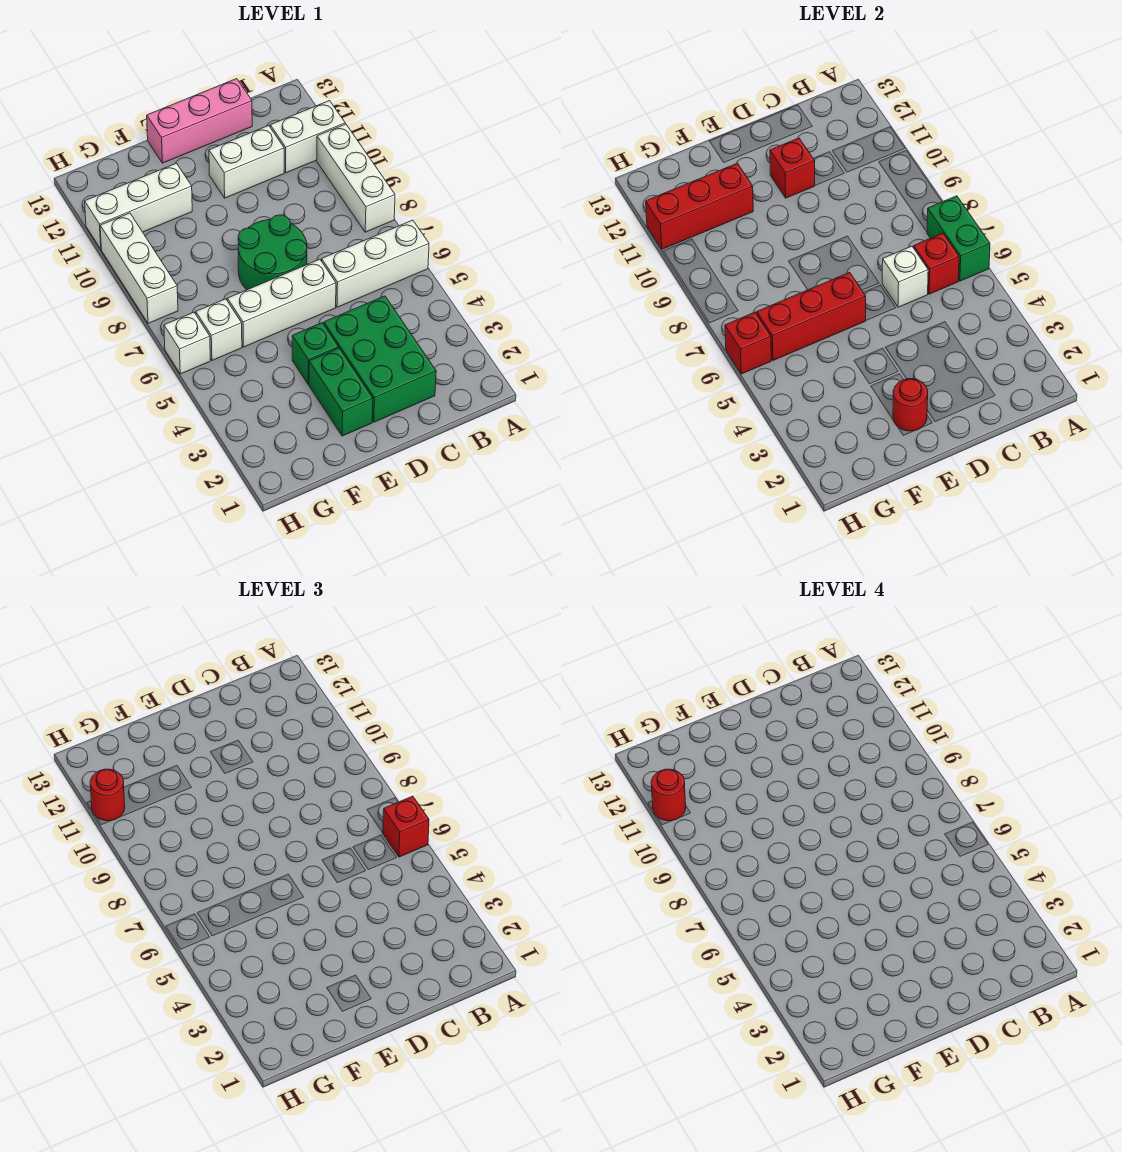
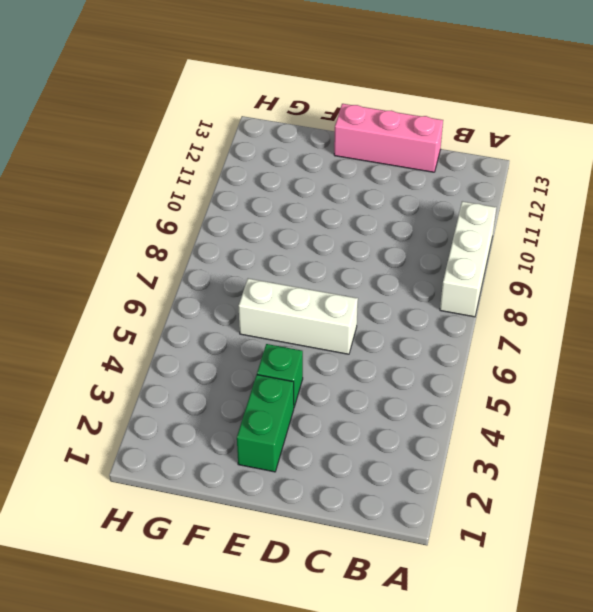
none -> white 1x3 brick [322,220,429,307]
none -> white 1x2 brick [270,101,345,173]
none -> green 2x3 brick [324,296,436,422]

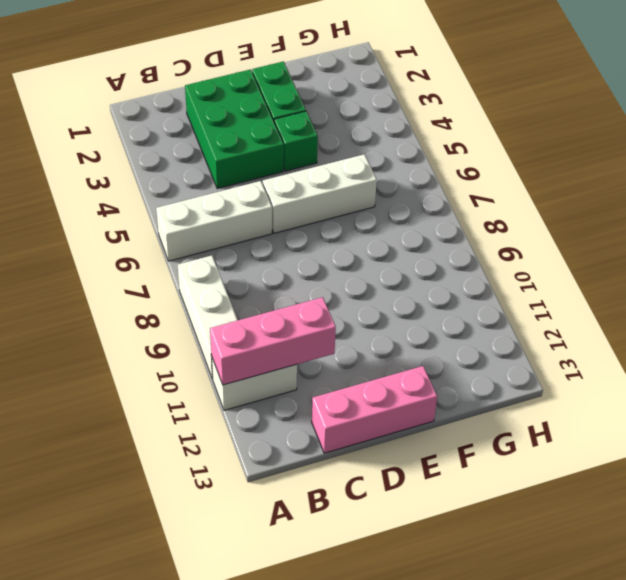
pink 1x3 brick [210,297,336,385] -> none
none -> white 1x2 brick [209,125,284,198]
none -> green 2x2 round brick [238,215,307,290]
none -> white 1x3 brick [85,163,192,249]

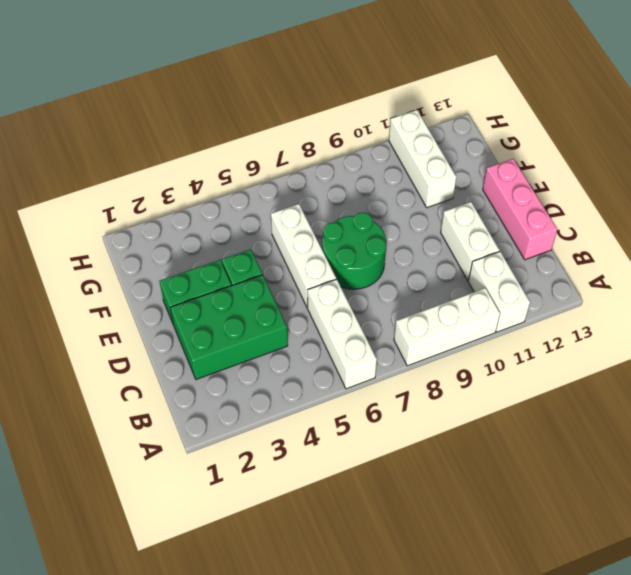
none -> white 1x1 brick [196,299,242,360]
none -> white 1x1 brick [164,312,210,374]
none -> white 1x3 brick [100,213,178,324]

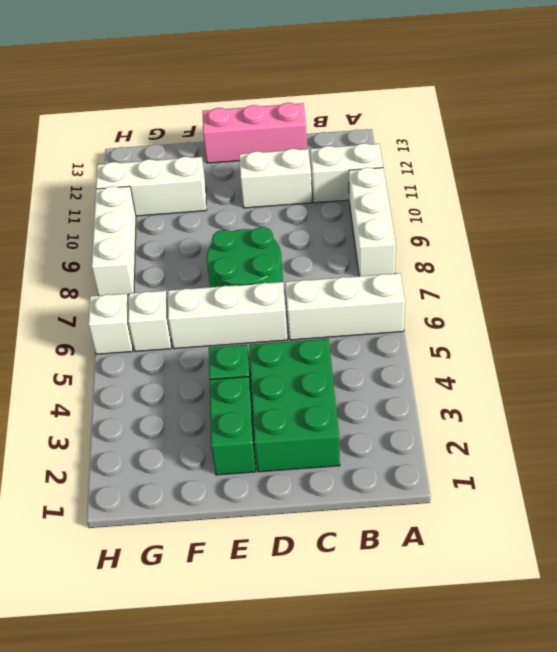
none -> green 1x2 brick [927,196,990,281]
none -> red 1x1 brick [914,233,959,294]
none -> white 1x1 brick [882,246,928,307]

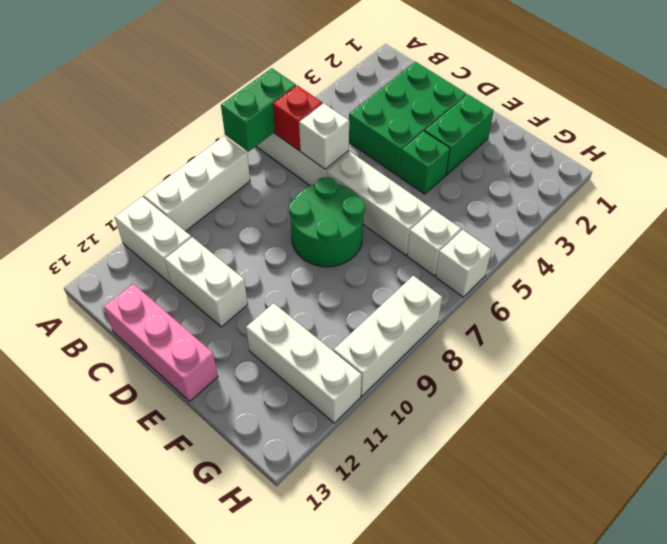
none -> red 1x1 brick [770,138,815,198]
none -> red 1x1 round brick [893,379,928,431]
none -> red 1x3 brick [757,272,866,360]

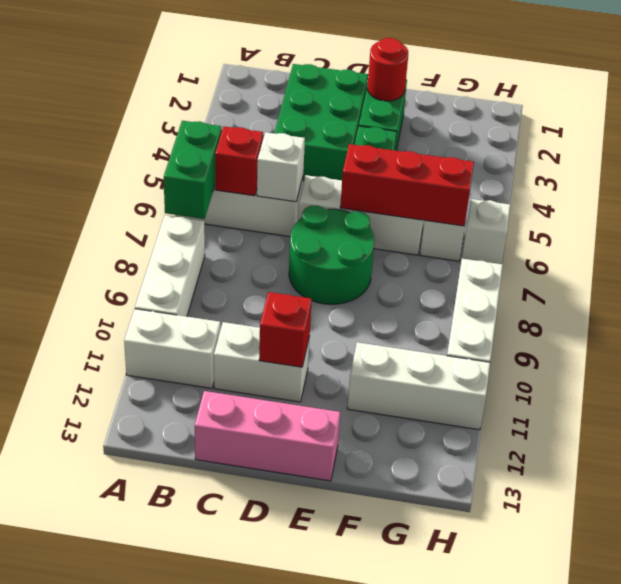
none -> red 1x3 brick [646,163,753,249]
none -> red 1x1 brick [725,312,771,374]
none -> red 1x1 brick [383,796,429,857]

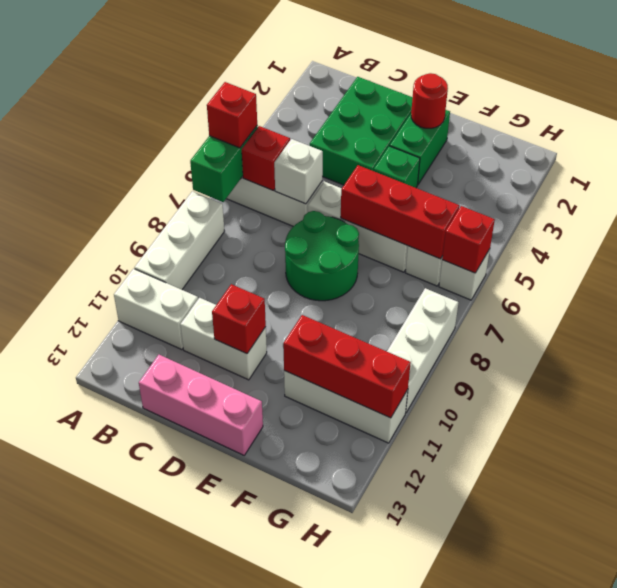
none -> red 1x1 round brick [90,769,125,821]
none -> red 1x1 round brick [651,769,686,821]

